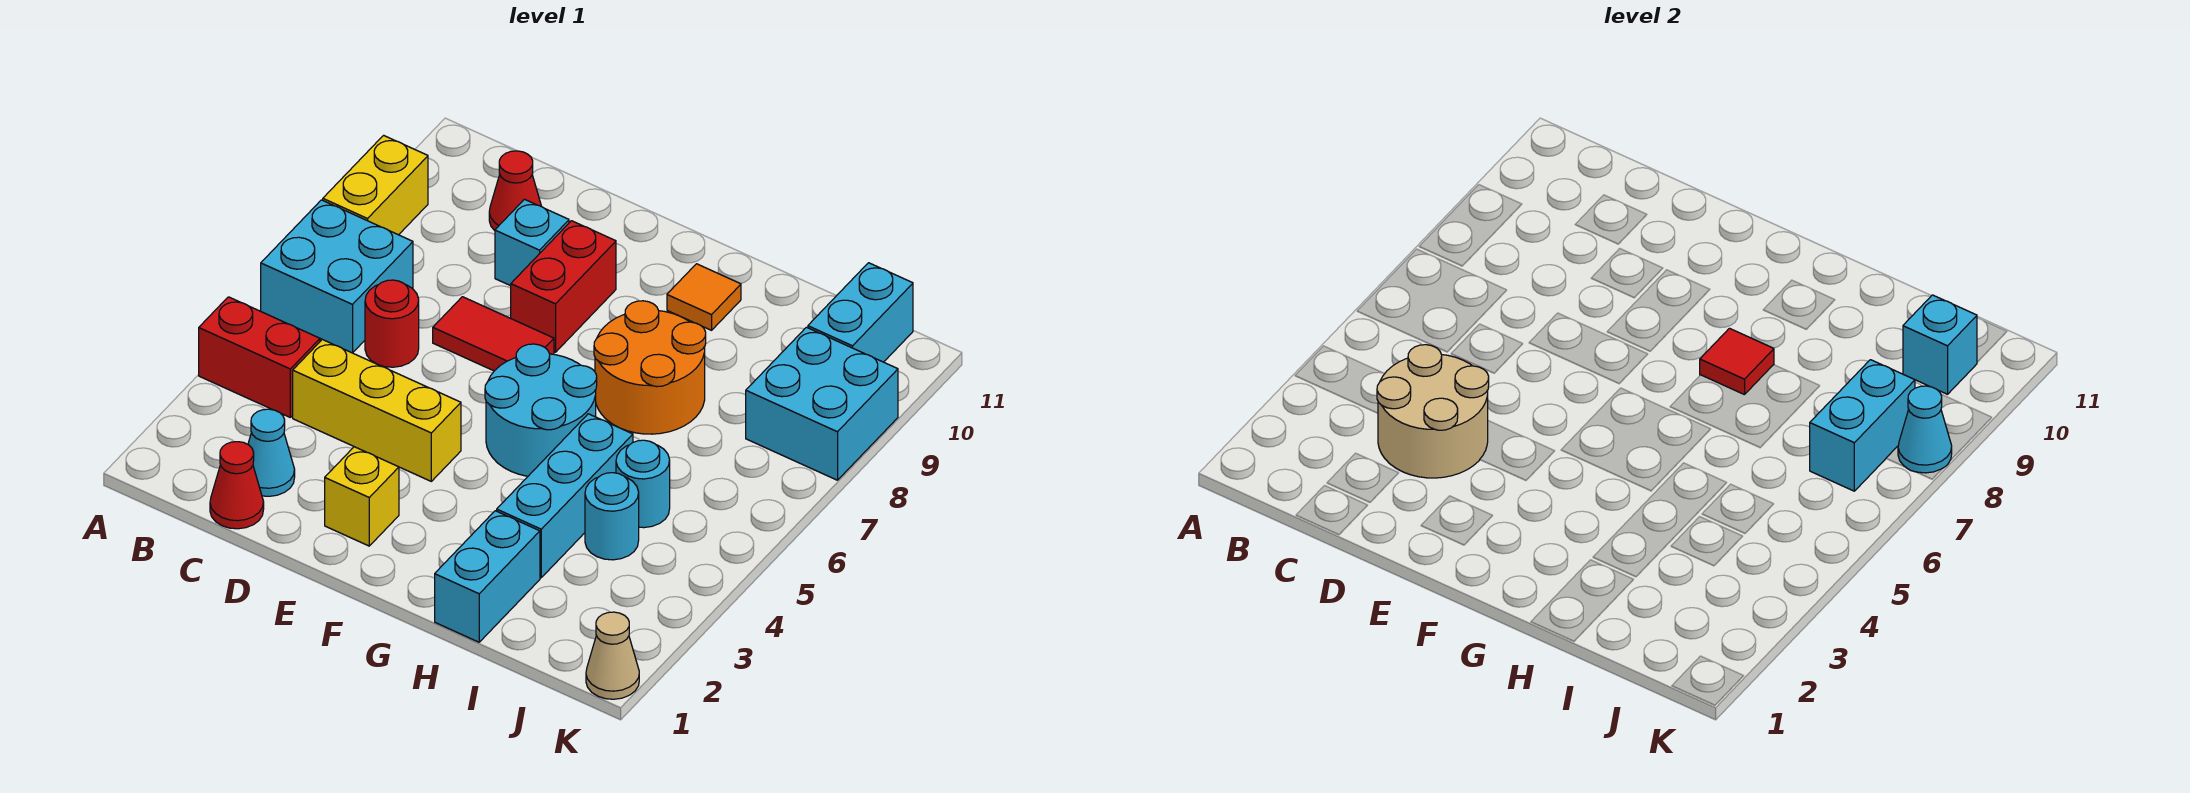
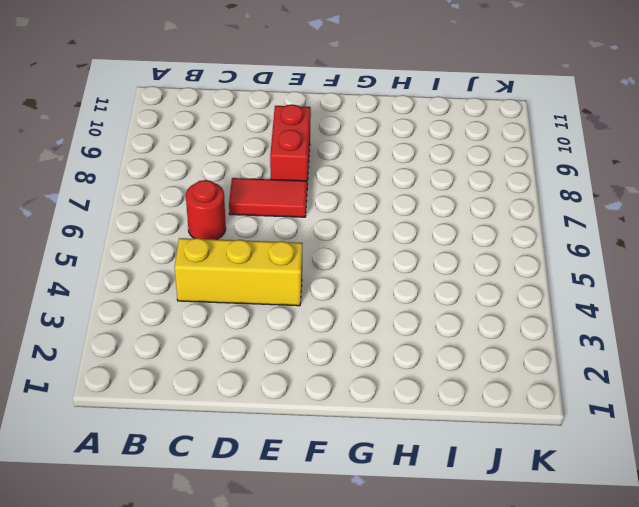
none -> red 1x2 brick [199,297,320,417]
none -> cyan 2x2 brick [261,200,413,353]
none -> yellow 1x2 brick [323,135,428,235]

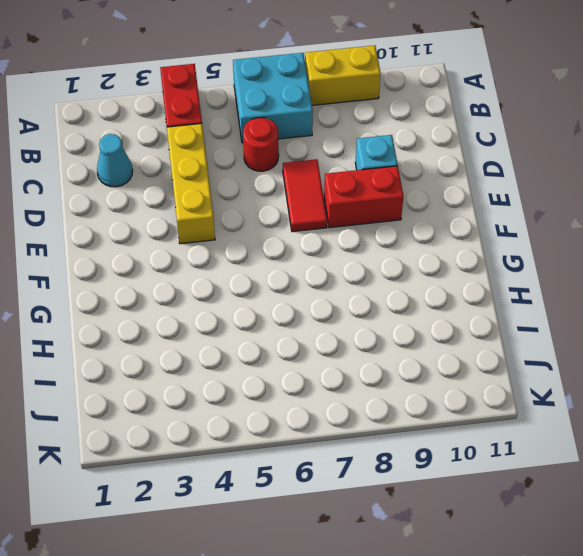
none -> red 1x1 cone [210,442,264,529]
none -> red 1x1 cone [489,151,541,231]
none -> yellow 1x1 brick [325,447,399,546]

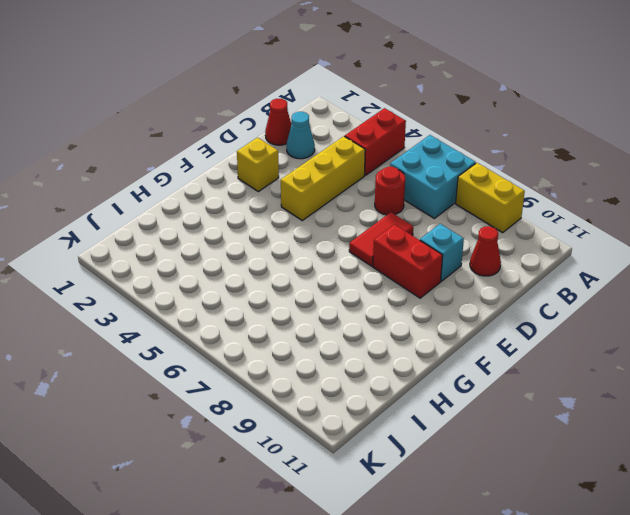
none -> cyan 2x2 round brick [485,344,597,476]
none -> orange 2x2 round brick [594,301,706,434]
none -> orange 1x1 tile [667,264,741,330]

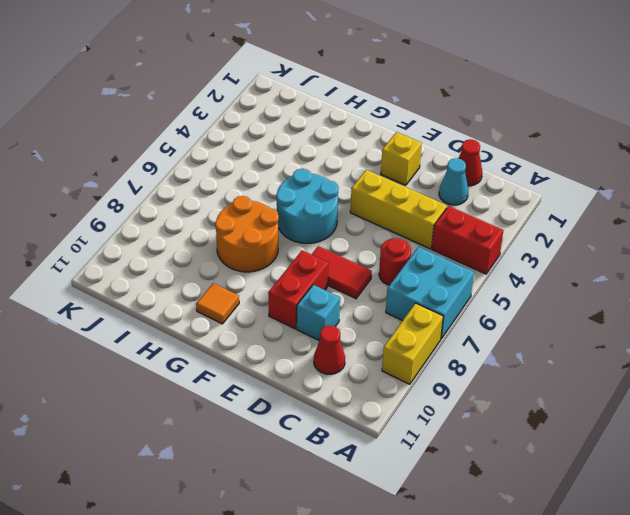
none -> cyan 1x2 brick [435,511,540,642]
none -> cyan 1x3 brick [497,414,633,578]
none -> cyan 1x1 round brick [585,473,639,560]

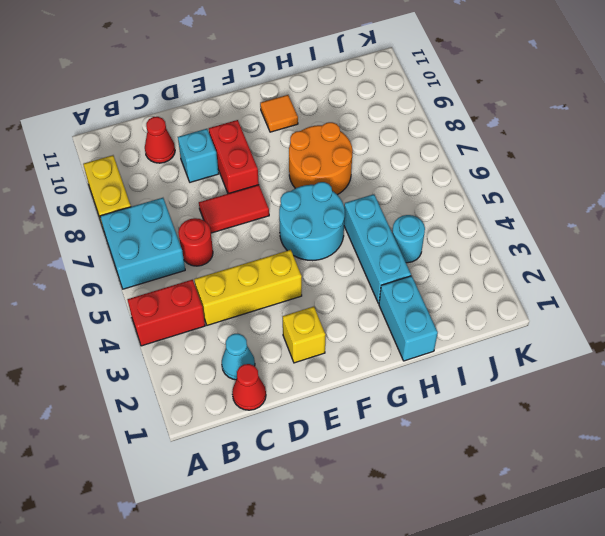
none -> cyan 1x1 round brick [616,440,670,528]
none -> cyan 2x2 brick [746,327,898,480]
none -> cyan 1x2 brick [808,263,913,362]

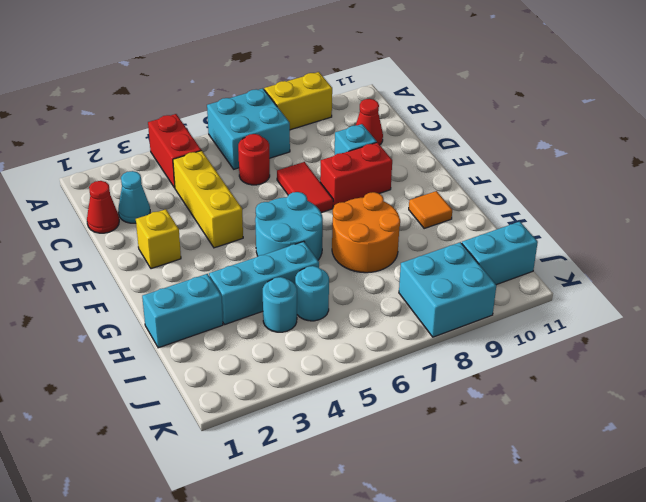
none -> tan 1x1 cone [586,612,639,699]
none -> tan 2x2 round brick [1377,345,1489,478]
none -> red 1x1 tile [1700,328,1774,395]

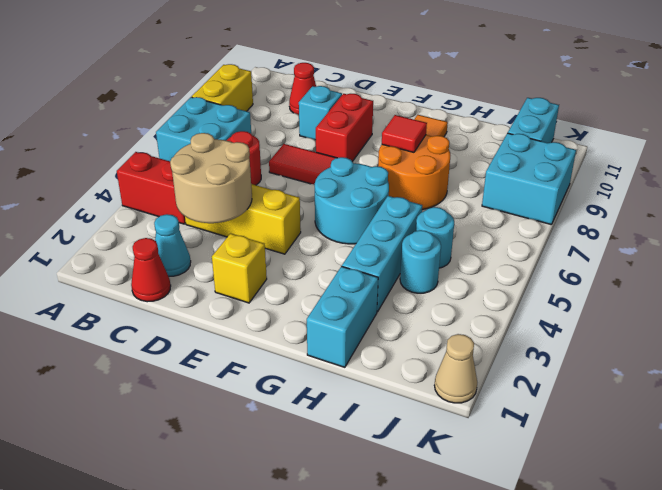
none -> cyan 1x2 brick [1810,360,1915,491]
none -> cyan 1x1 brick [1903,295,1977,394]
none -> cyan 1x1 cone [1898,386,1952,473]

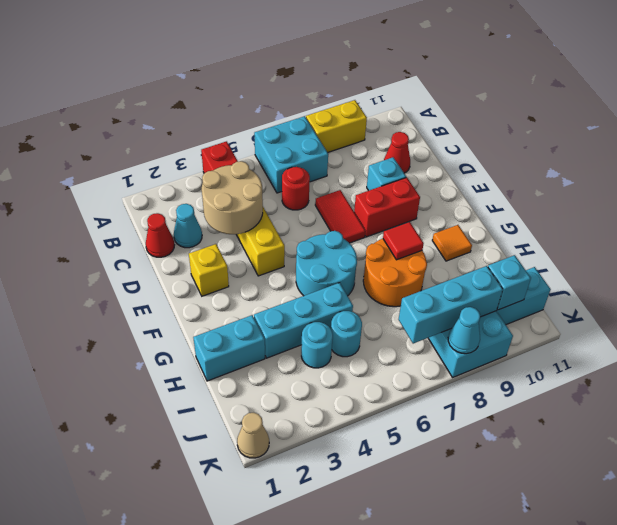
cyan 1x3 brick [399,266,503,344] -> cyan 1x2 brick [1810,360,1915,491]

